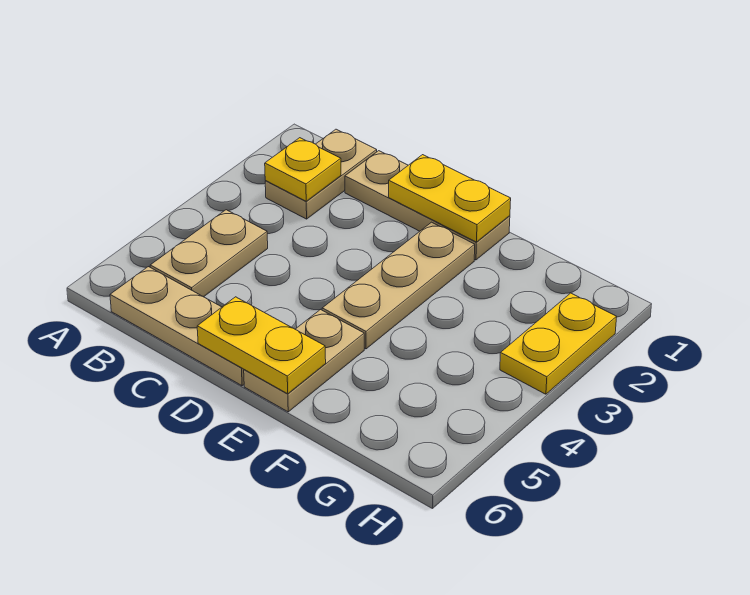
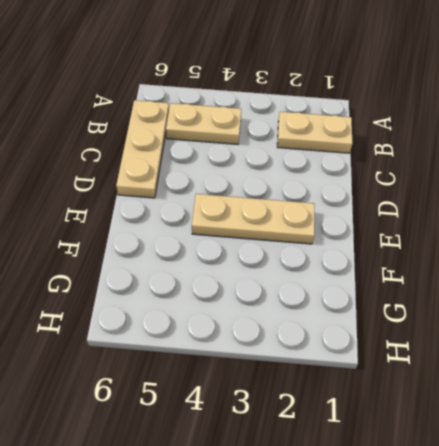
none -> tan 1x3 plate [345,151,510,260]
none -> tan 1x2 plate [244,309,364,412]

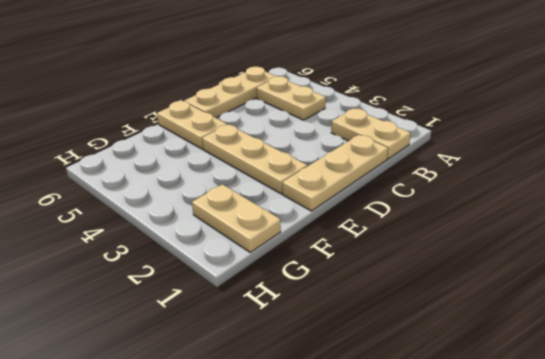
tan 1x2 plate [192,184,281,252] -> none
none -> yellow 1x2 plate [500,293,617,394]
none -> yellow 1x1 plate [265,138,341,201]

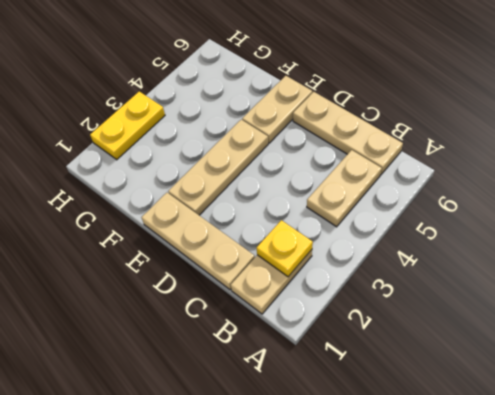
none -> yellow 1x2 plate [389,155,511,242]
none -> yellow 1x2 plate [197,297,326,394]

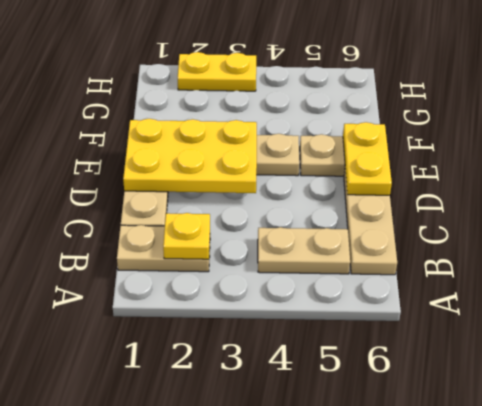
yellow 2x3 plate [123,119,257,193] -> yellow 1x2 plate [389,155,511,242]

